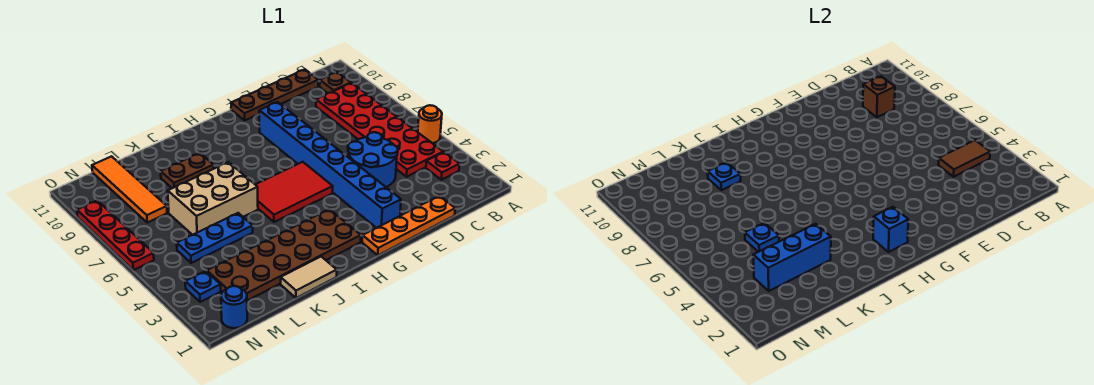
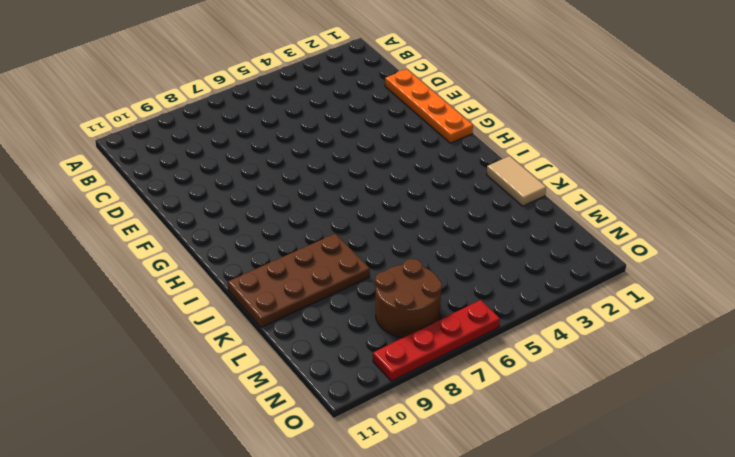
brown 2x4 plate [228,234,370,328] -> brown 1x2 plate [161,153,214,188]
brown 2x2 round brick [375,259,442,338] -> orange 1x4 tile [92,156,167,223]
none -> orange 1x1 round brick [418,105,442,143]
none -> red 1x1 plate [426,152,460,180]
none -> red 2x6 plate [316,83,443,177]

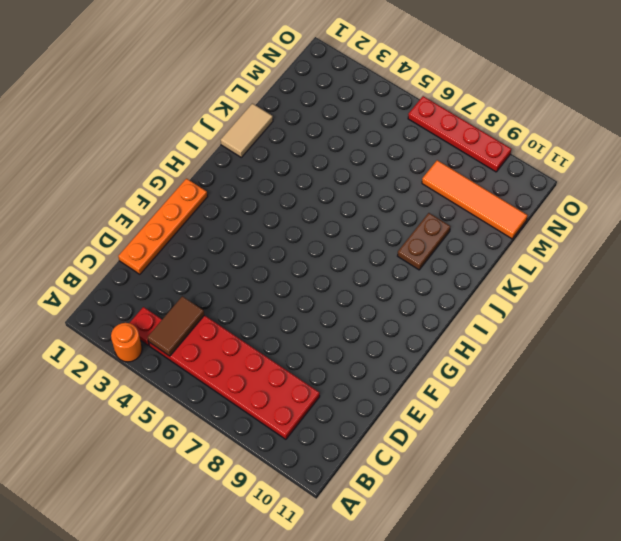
orange 1x1 round brick [111,323,142,362] -> orange 1x1 round brick moved to [418,105,442,143]
none -> brown 1x1 plate [320,72,351,93]
none -> brown 1x4 plate [231,69,318,120]
none -> blue 2x2 round brick [348,132,398,187]

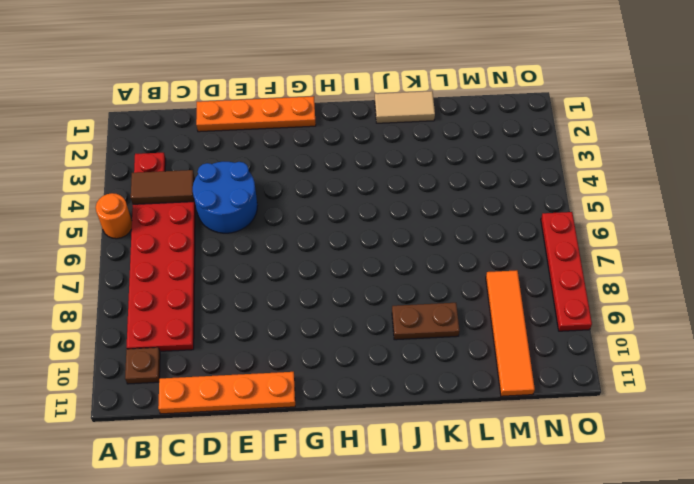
orange 1x4 plate [158,372,295,414] -> brown 1x4 plate [231,69,318,120]
none -> blue 1x8 brick [259,102,401,228]
none -> red 2x3 tile [255,162,333,222]
none -> brown 2x6 plate [207,209,361,301]

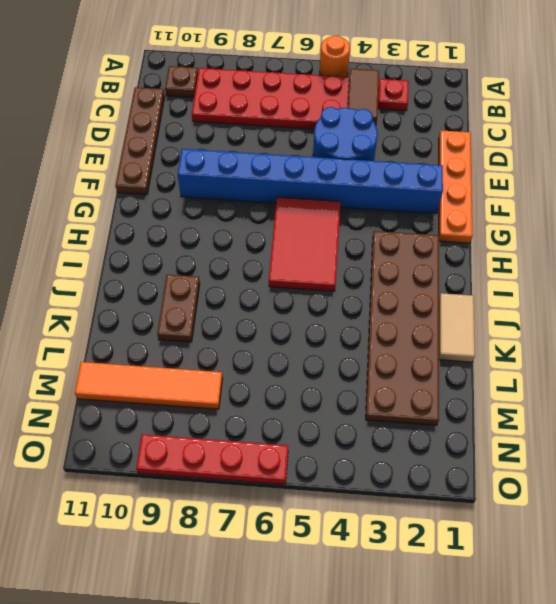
none -> tan 2x3 brick [168,162,258,235]
none -> blue 1x3 plate [177,213,253,263]
none -> blue 1x1 round brick [221,286,247,328]

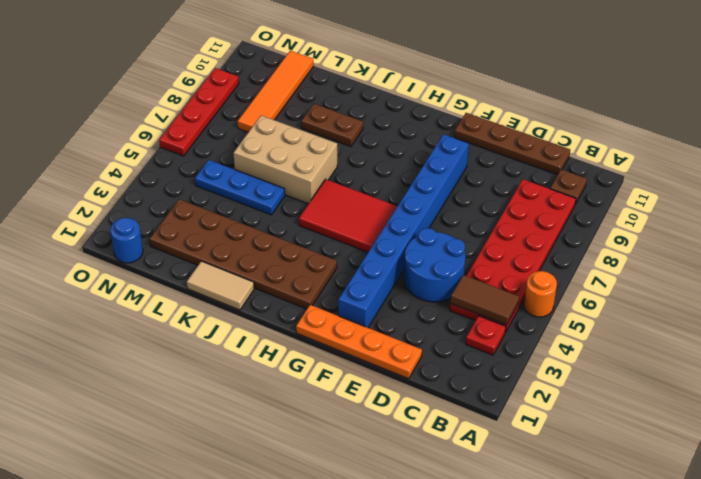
none -> blue 1x1 plate [185,271,221,302]
none -> brown 1x1 brick [863,76,895,117]
none -> blue 1x1 brick [873,207,908,252]

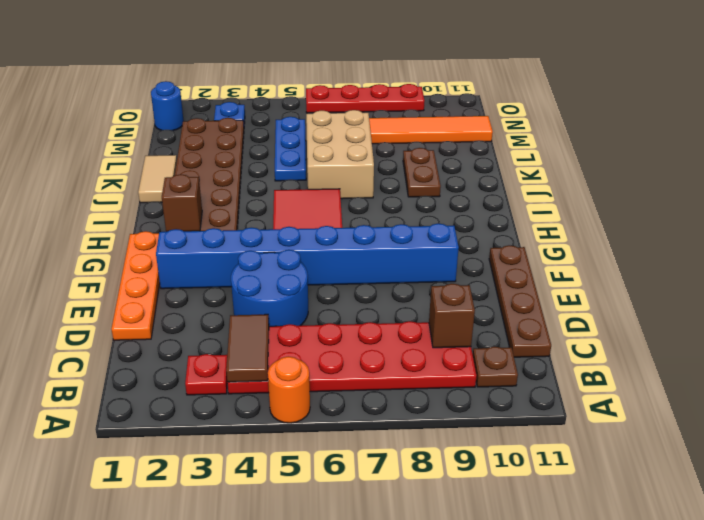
brown 1x1 brick [162,174,202,232] -> blue 1x1 brick [873,207,908,252]
none -> blue 1x3 brick [753,224,831,291]
none -> blue 1x1 plate [708,162,741,190]
none -> blue 1x1 plate [745,223,779,252]

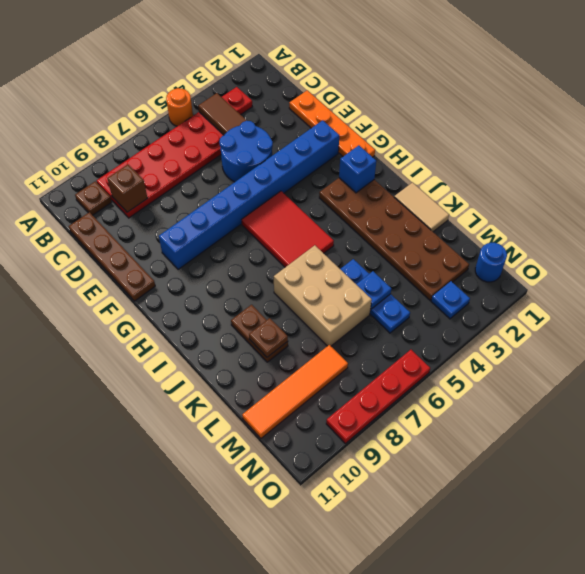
brown 1x1 plate [249,318,288,357] -> blue 1x1 plate [708,162,741,190]
none -> blue 1x3 brick [753,224,831,291]

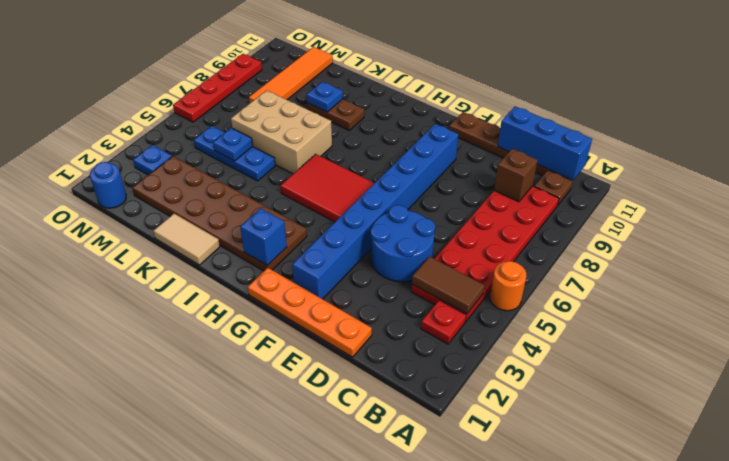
blue 1x3 brick [498,106,592,180] -> blue 1x3 brick moved to [753,224,831,291]

